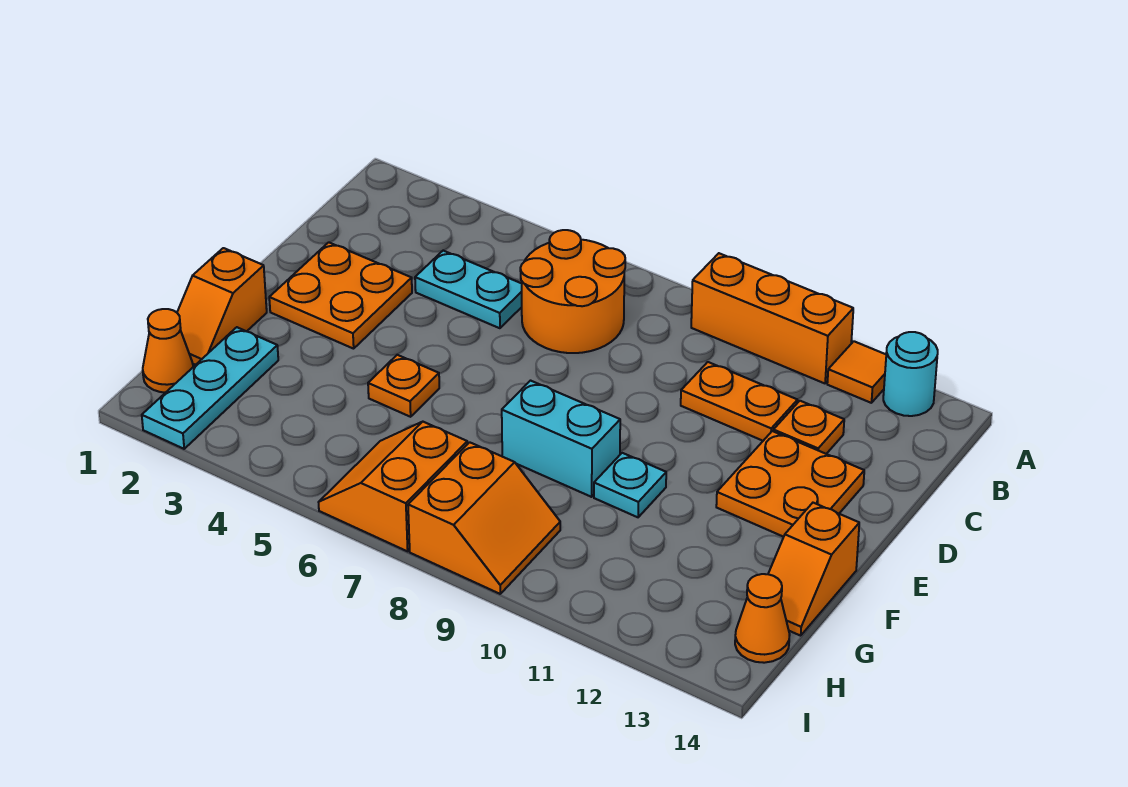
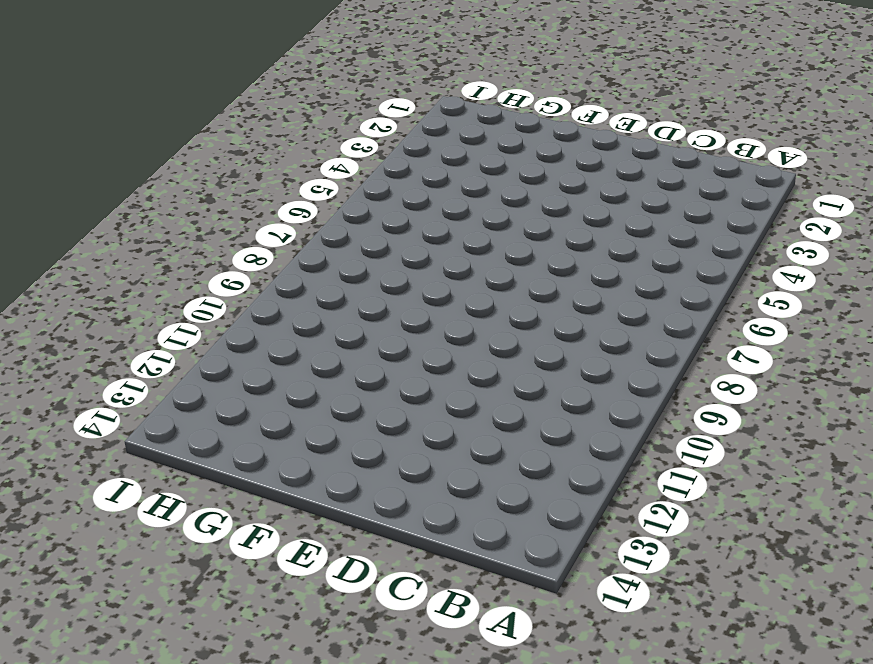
none -> orange 1x3 brick [691,253,853,383]
none -> orange 1x1 tile [827,341,886,403]
none -> cyan 1x1 round brick [883,332,938,416]

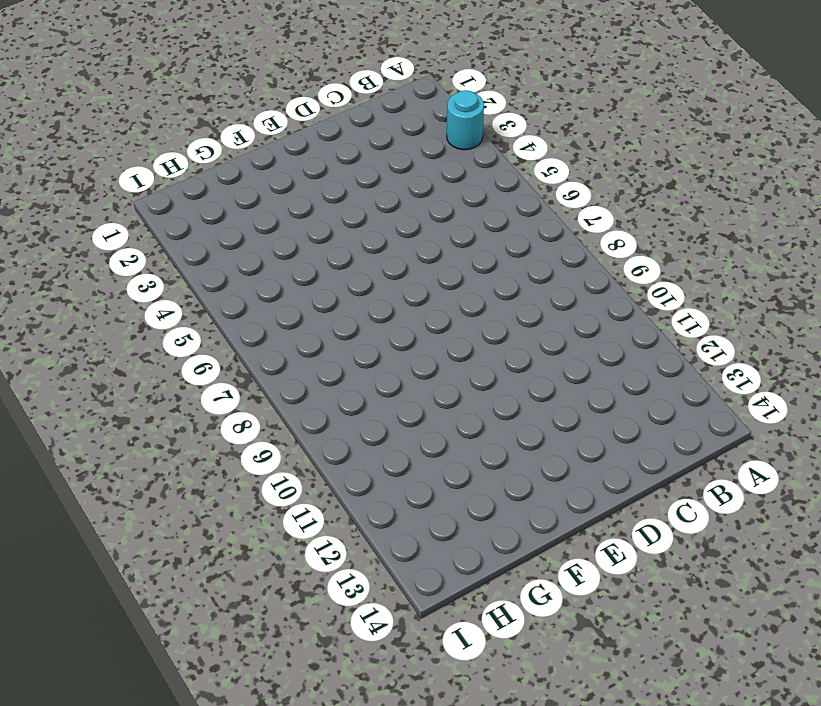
cyan 1x1 round brick [447,90,484,150] -> cyan 1x1 round brick moved to [883,332,938,416]
none -> orange 1x3 brick [691,253,853,383]
none -> orange 1x1 tile [827,341,886,403]
none -> orange 2x2 round brick [520,230,625,353]

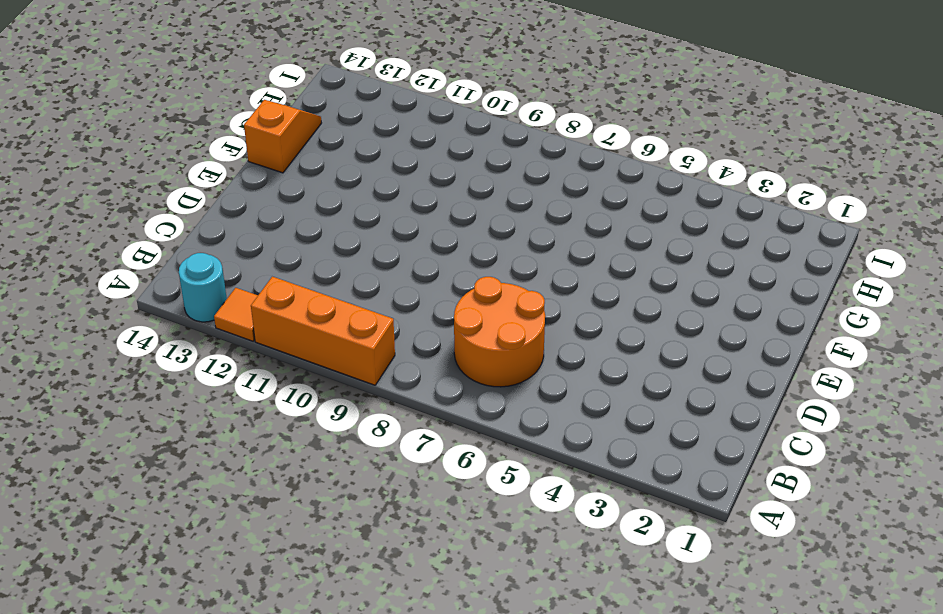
none -> cyan 1x2 plate [415,250,522,328]
none -> orange 1x2 plate [681,362,798,441]
none -> orange 1x1 plate [773,401,844,454]

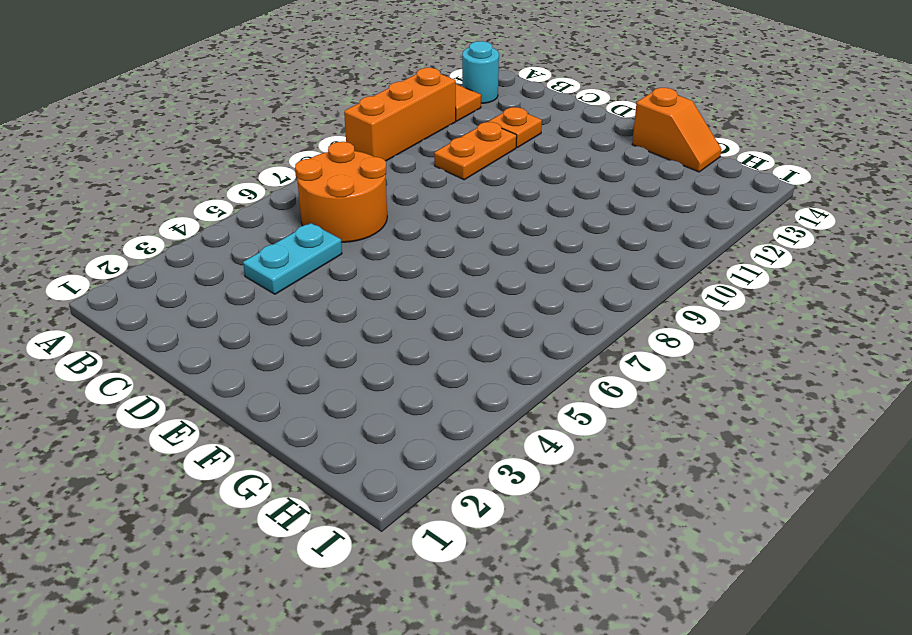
none -> orange 2x2 plate [269,242,412,349]
none -> orange 2x2 plate [716,431,864,537]
none -> orange 1x2 slope [177,248,267,365]

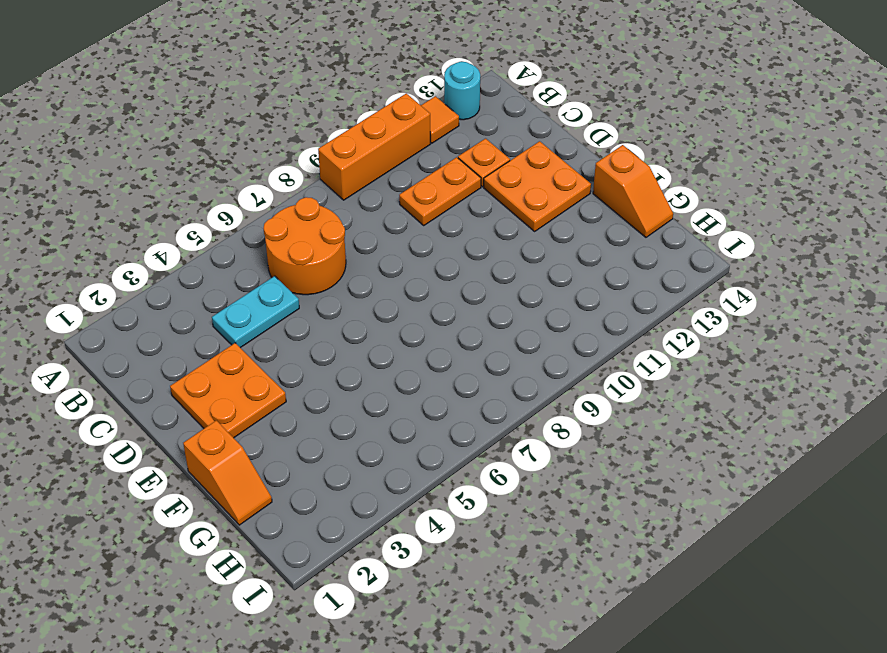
none -> orange 1x1 plate [368,355,439,417]
none -> cyan 1x2 brick [502,381,620,497]
none -> cyan 1x1 plate [594,453,666,517]

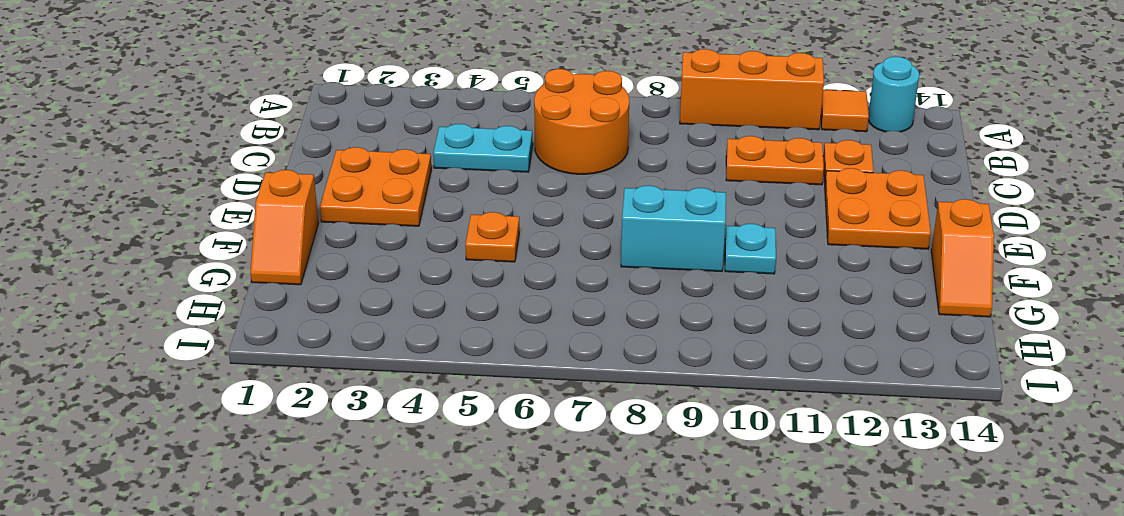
none -> cyan 1x3 plate [142,327,278,449]
none -> orange 1x1 cone [143,309,193,392]
none -> orange 2x2 slope [319,422,467,551]

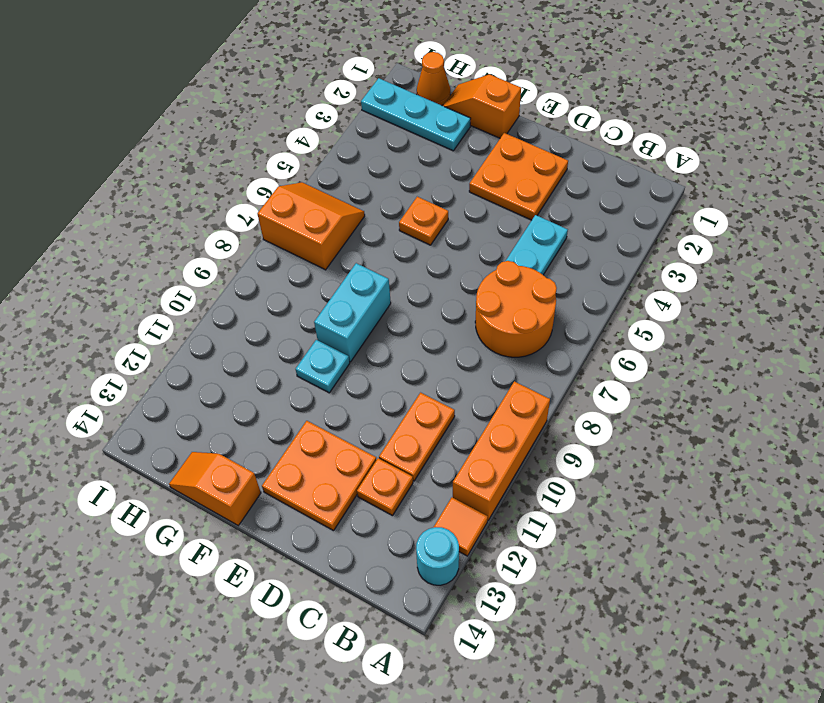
none -> orange 2x2 slope [408,442,560,594]
none -> orange 1x1 cone [735,574,790,663]

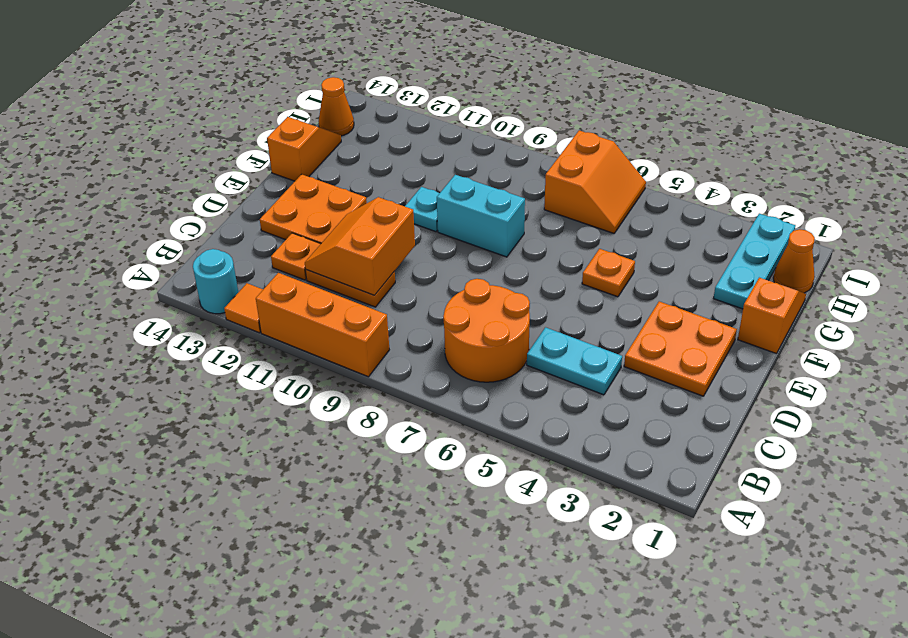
orange 2x2 slope [305,197,415,295] -> orange 2x2 slope moved to [408,442,560,594]

